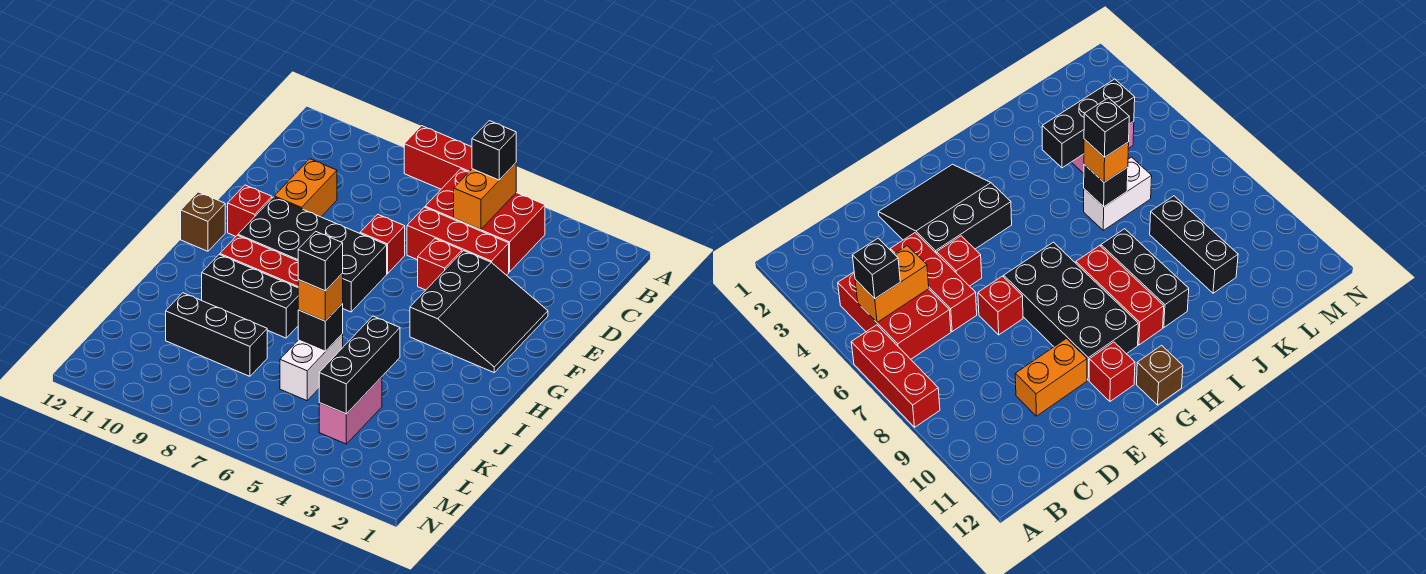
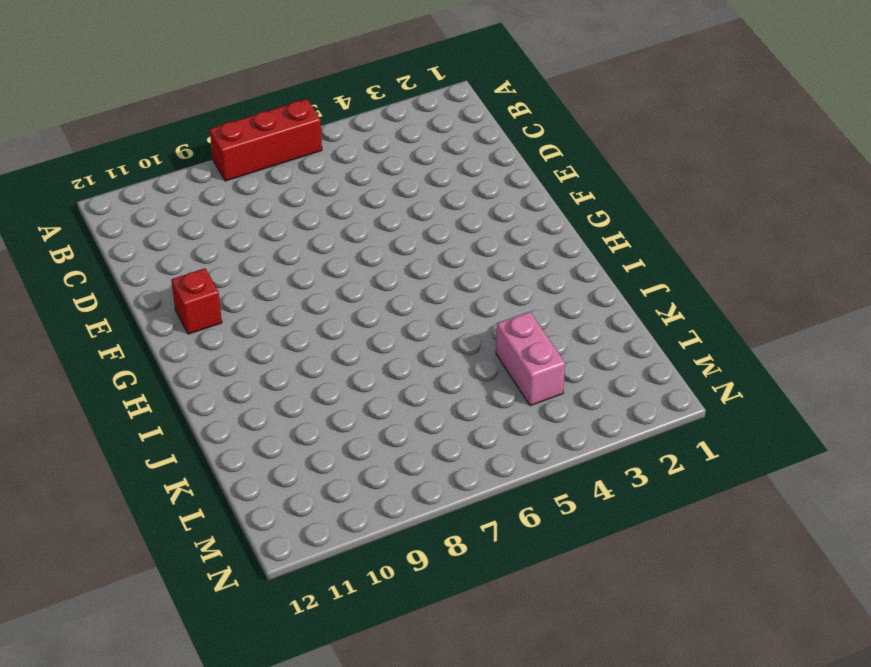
none -> red 2x3 brick [425,169,545,272]
none -> red 1x3 brick [407,207,509,275]
none -> orange 1x2 brick [274,159,337,217]

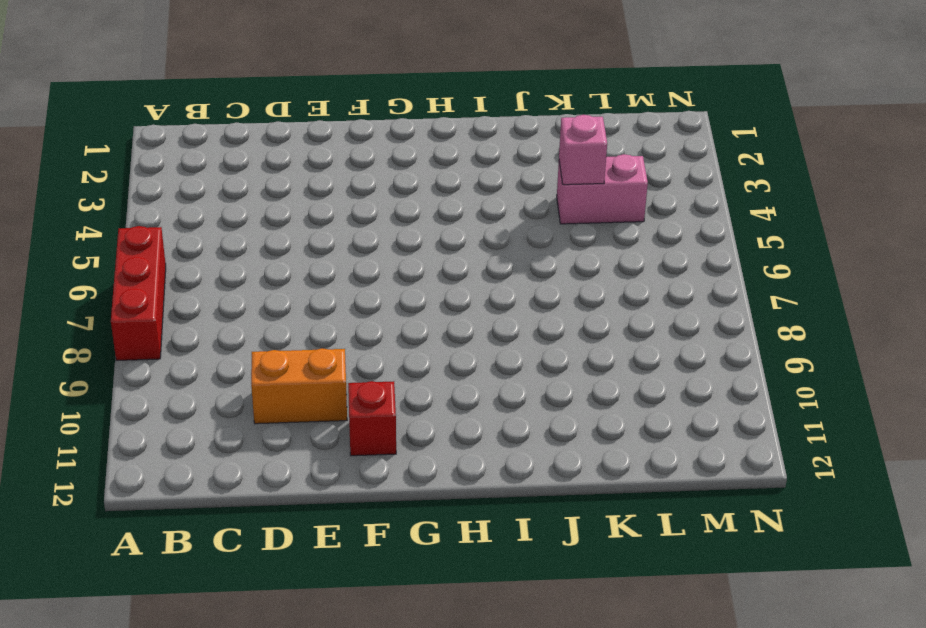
pink 1x1 brick [559,115,607,185] -> black 1x3 brick [319,316,400,414]
none -> red 2x3 brick [425,169,545,272]
none -> red 1x3 brick [407,207,509,275]
none -> black 3x3 slope [410,251,548,372]

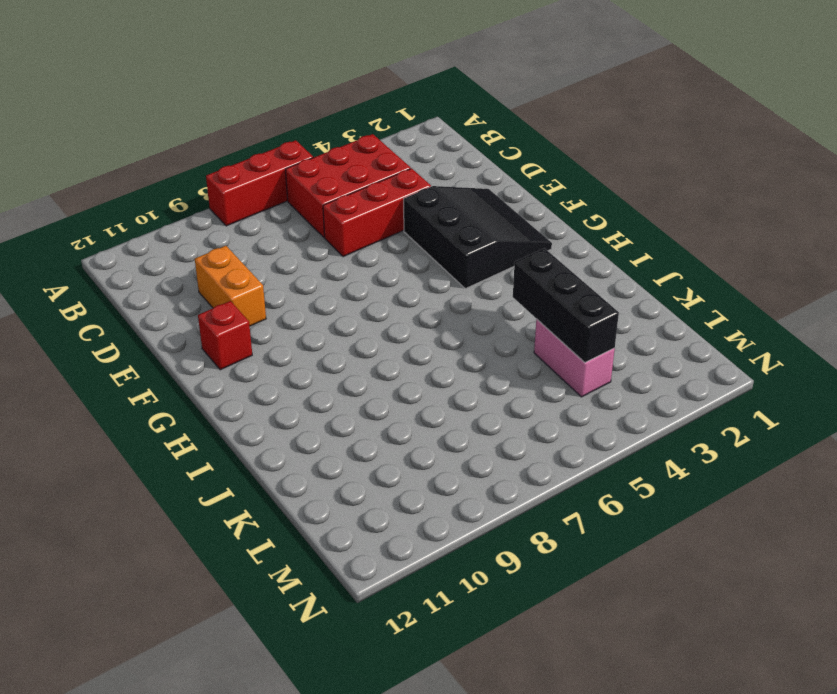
none -> red 1x1 brick [418,239,462,290]
none -> red 1x1 brick [360,214,405,274]
none -> black 2x4 brick [238,197,387,312]

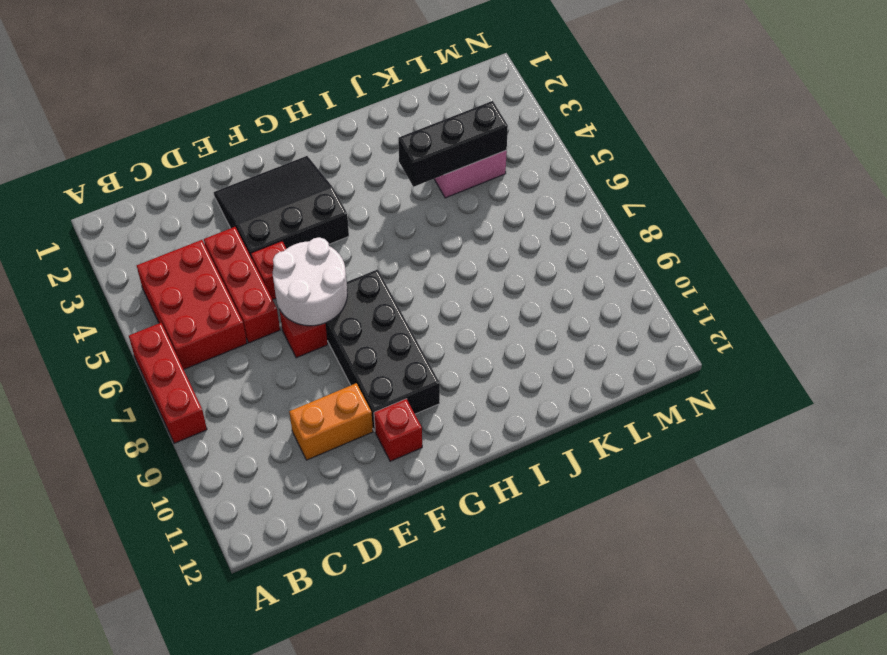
white 2x2 round brick [273,237,347,326] -> none
none -> brown 1x1 brick [181,192,225,251]
none -> red 1x3 brick [220,235,298,288]
none -> black 1x3 brick [202,255,298,338]

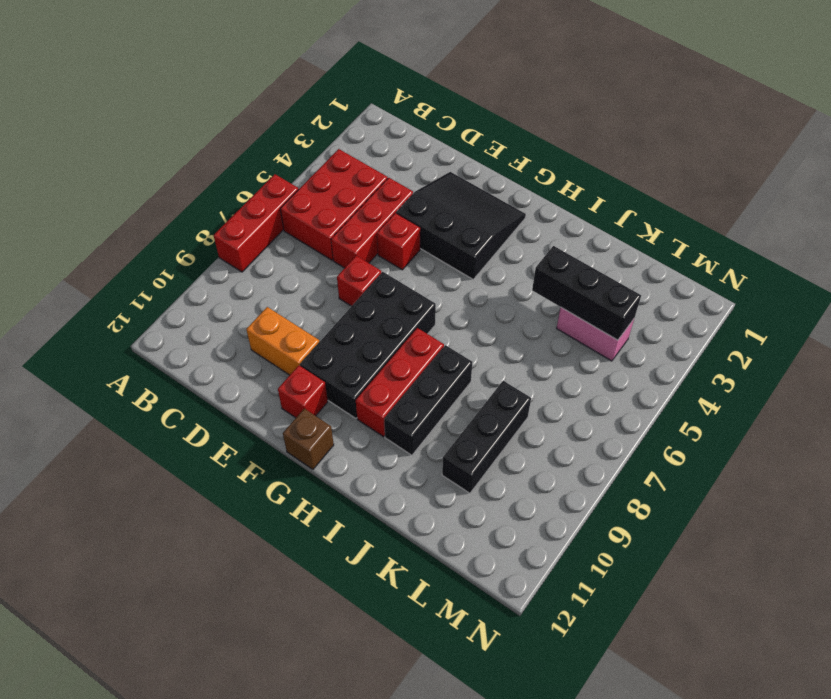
none -> white 1x2 brick [280,334,343,401]
none -> orange 1x2 brick [454,163,516,230]
none -> black 1x1 brick [298,304,343,351]

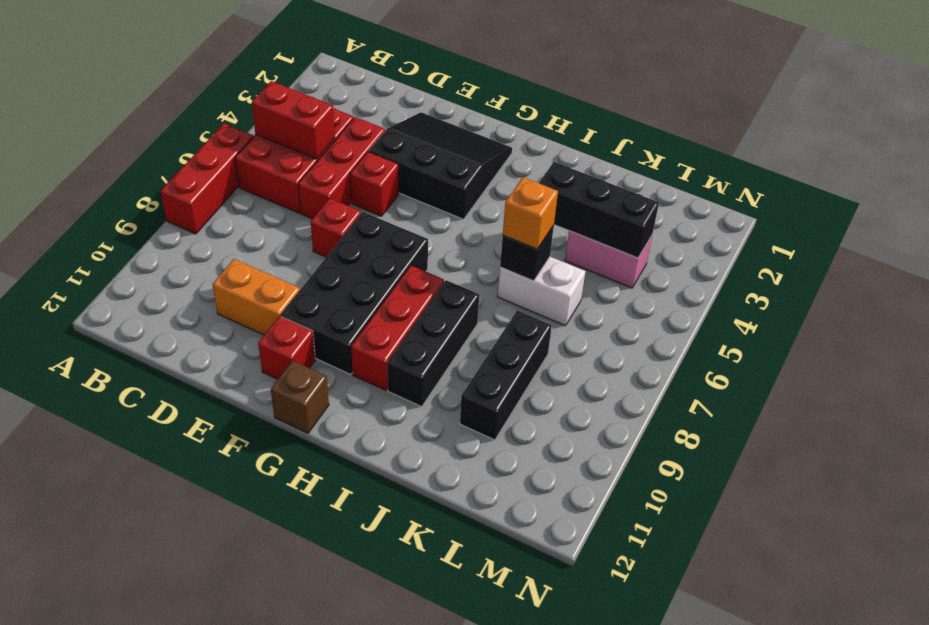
red 1x2 brick [252,81,335,159] -> orange 1x2 brick [454,163,516,230]
none -> black 1x1 brick [472,121,516,180]
none -> black 1x1 brick [298,231,343,291]

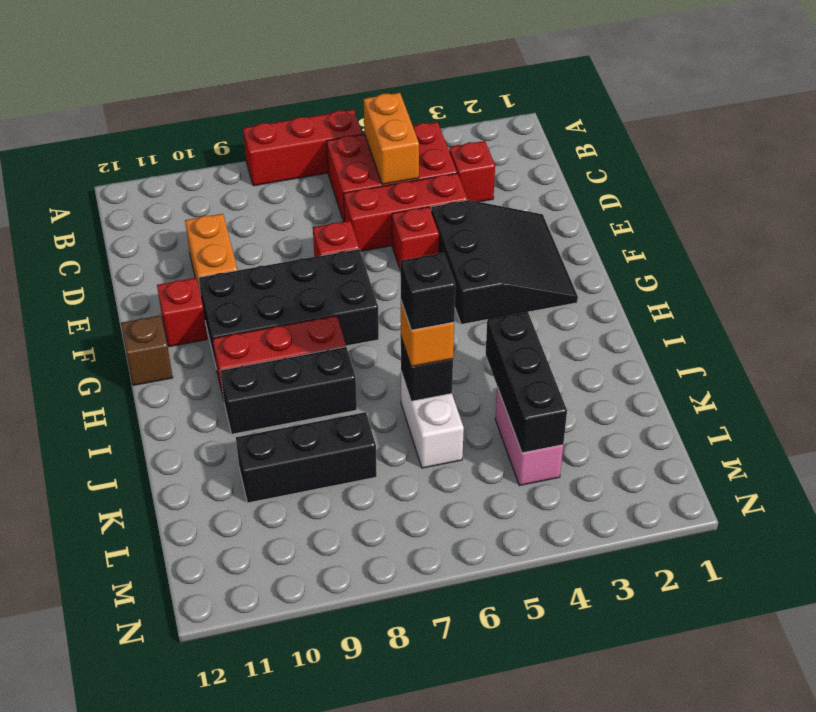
red 1x1 brick [449,141,495,202] -> none
none -> black 1x1 brick [472,121,516,180]

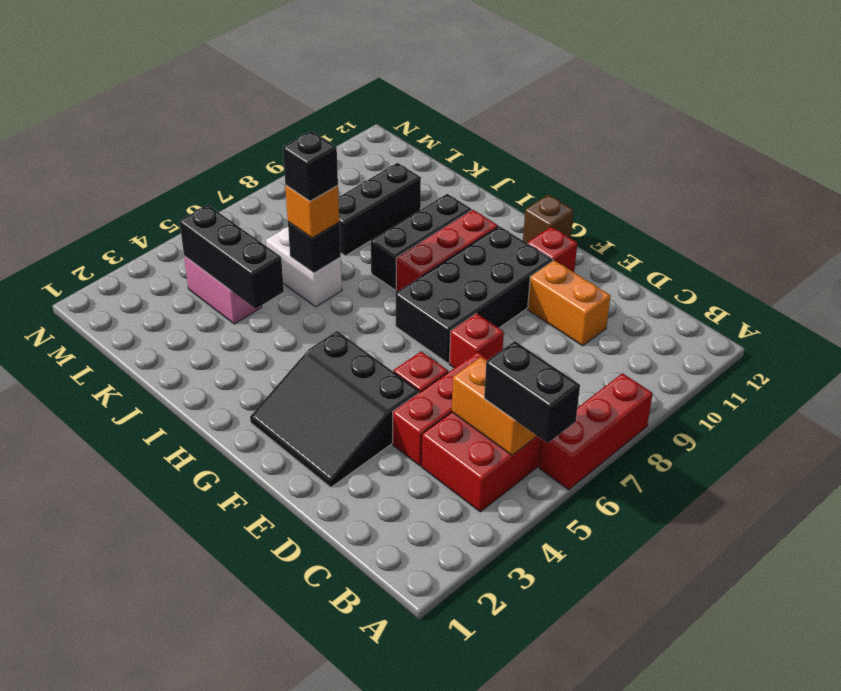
black 1x2 brick [484,341,580,443] -> black 1x1 brick [472,121,516,180]

